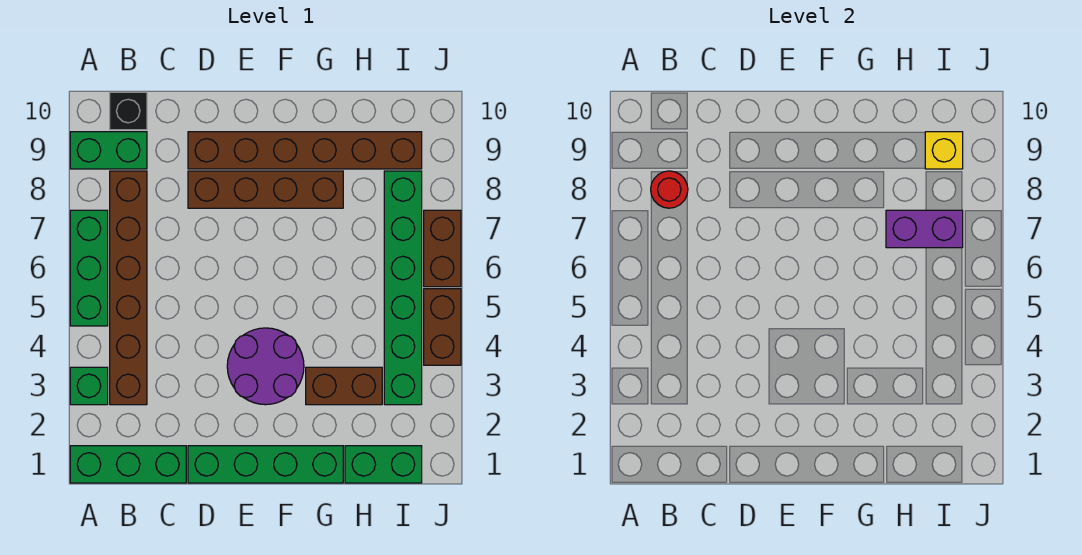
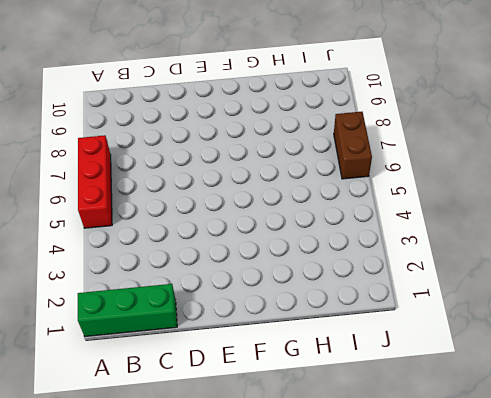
red 1x3 brick [78,135,112,228] -> green 1x3 brick [70,210,108,326]
none -> green 1x1 brick [70,367,108,405]
none -> green 1x2 brick [70,132,147,169]
none -> brown 1x6 brick [110,171,147,405]

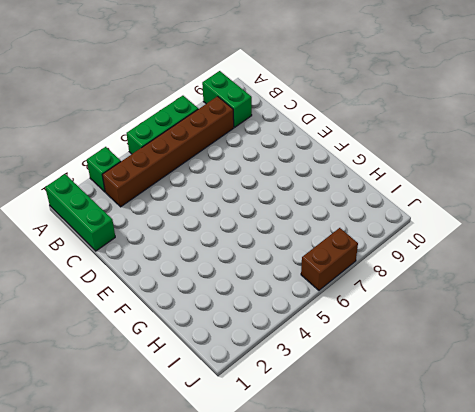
none -> black 1x1 brick [110,92,147,130]
none -> green 1x4 brick [188,446,343,483]
none -> brown 1x4 brick [188,171,343,208]

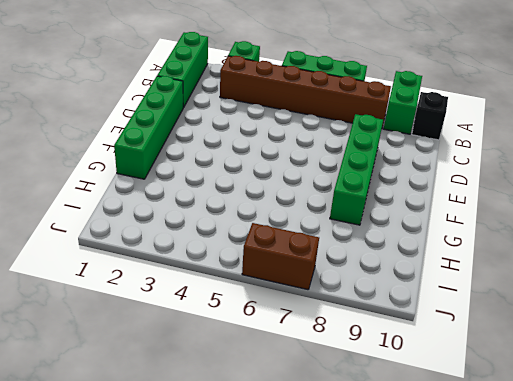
green 1x4 brick [330,114,383,225] -> brown 1x4 brick [188,171,343,208]
none -> brown 1x6 brick [188,132,422,169]
none -> purple 2x2 round brick [227,328,304,405]
none -> brown 1x2 brick [306,367,382,405]

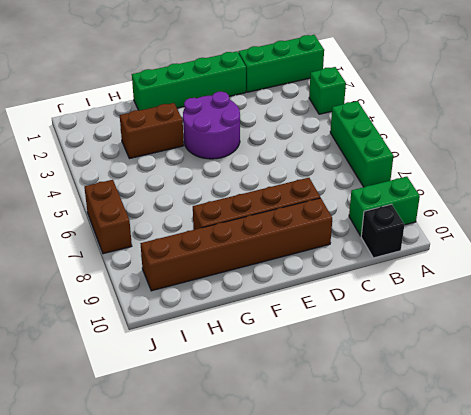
none -> brown 1x6 brick [110,171,147,405]
none -> green 1x2 brick [345,446,422,483]
none -> green 1x6 brick [384,171,422,405]

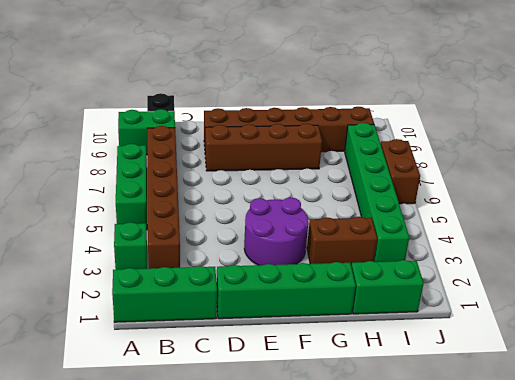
none -> brown 1x2 brick [424,289,461,365]
none -> red 1x1 round brick [651,171,688,208]
none -> purple 1x2 brick [886,210,963,248]

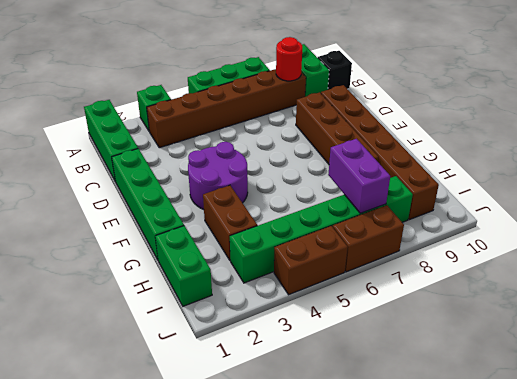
none -> yellow 1x1 brick [925,132,963,169]

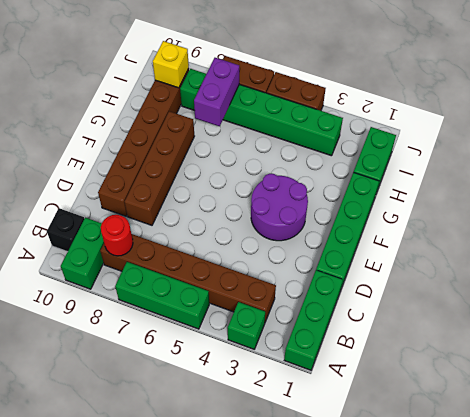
none -> brown 1x2 brick [306,367,382,405]

